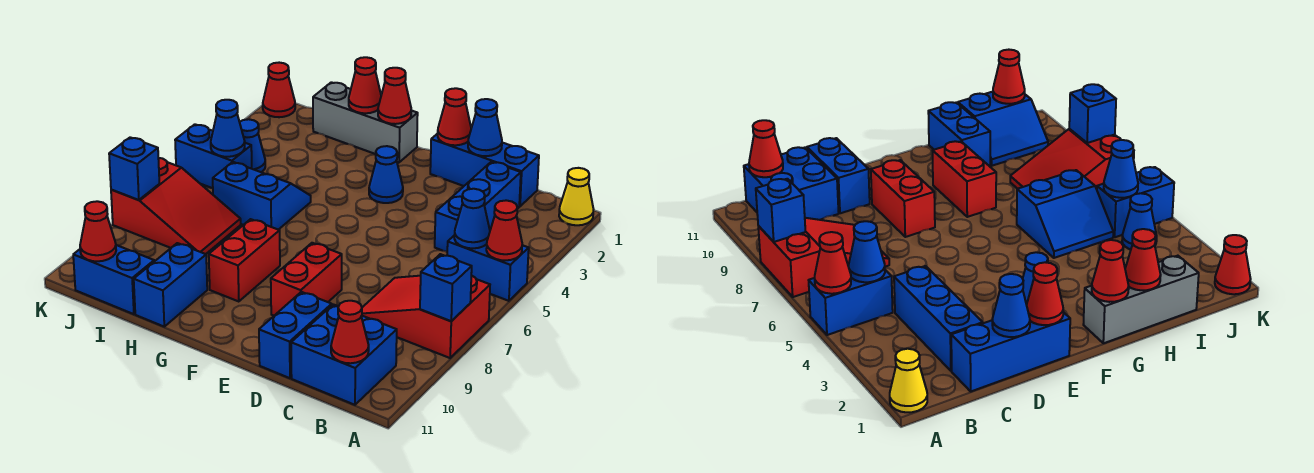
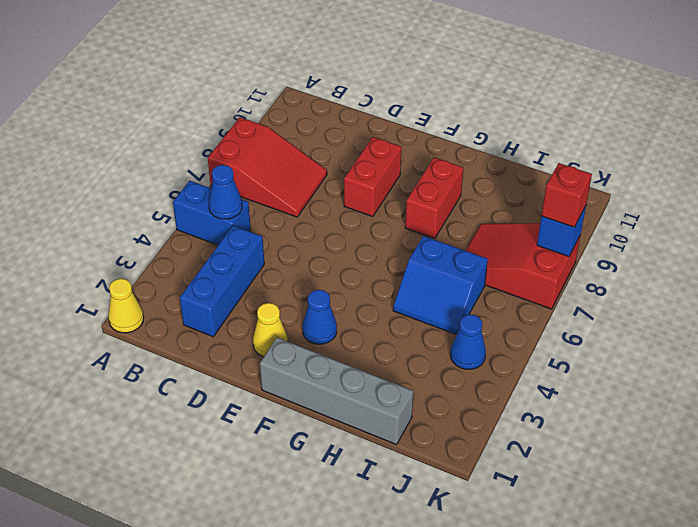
yellow 1x1 cone [253,303,288,357] -> none
grey 1x4 brick [260,337,413,445] -> grey 1x3 brick [313,82,418,162]
red 1x1 brick [542,163,592,227] -> none
none -> blue 2x2 brick [291,304,397,405]
none -> blue 1x3 brick [430,134,539,206]
none -> blue 1x2 brick [259,292,332,378]

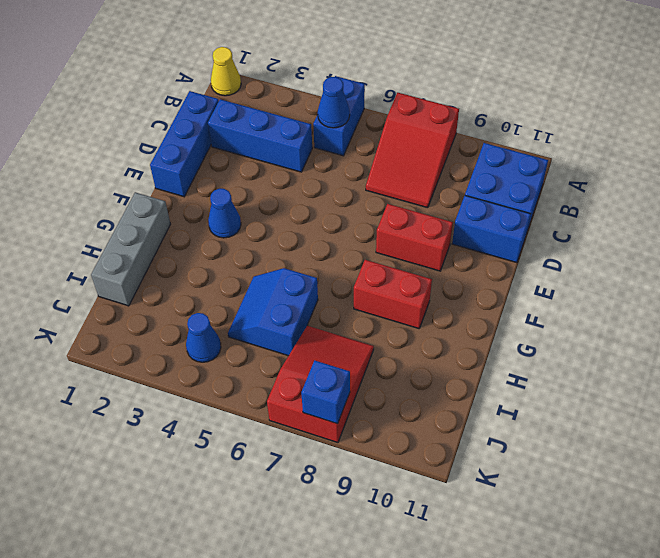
none -> blue 1x2 brick [134,243,207,327]
none -> blue 2x2 slope [73,245,155,314]
none -> blue 1x2 brick [175,124,252,188]

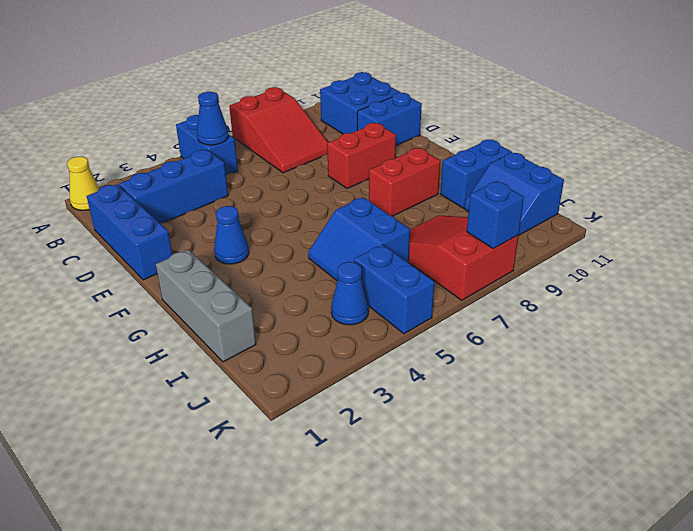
none -> red 1x1 cone [263,63,295,117]
none -> red 1x1 cone [486,200,522,260]
none -> blue 1x1 brick [420,254,472,321]

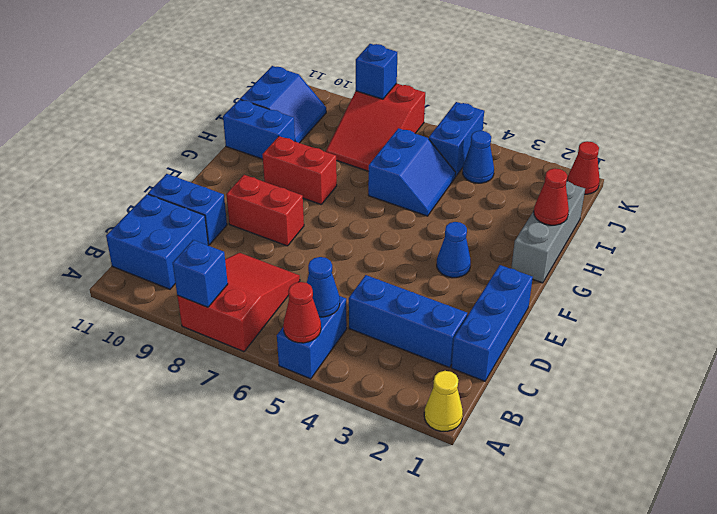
none -> red 1x1 cone [331,301,369,363]
none -> blue 1x1 cone [468,99,502,156]
none -> red 1x1 cone [438,88,471,145]

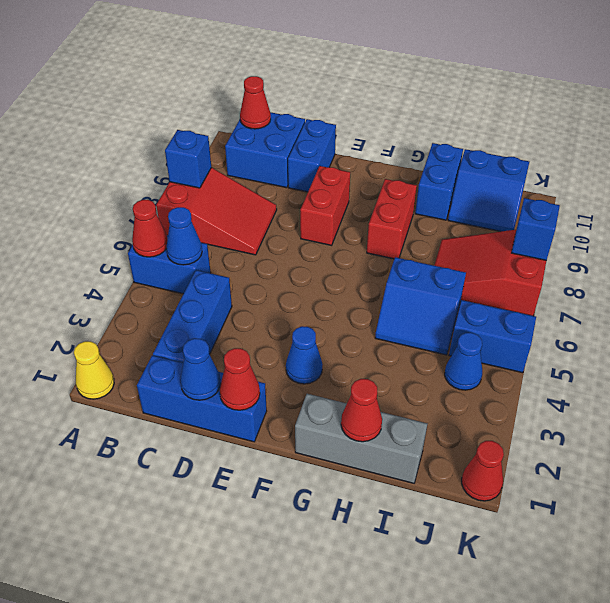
none -> red 1x1 cone [378,68,411,124]
none -> blue 1x1 cone [211,100,245,157]
none -> red 1x1 cone [80,201,116,261]

